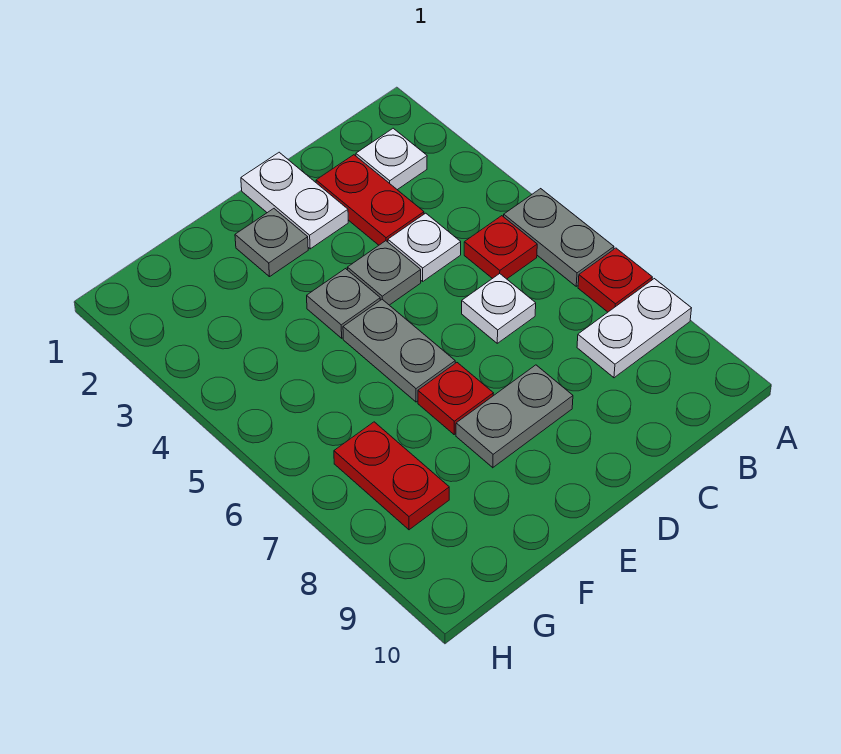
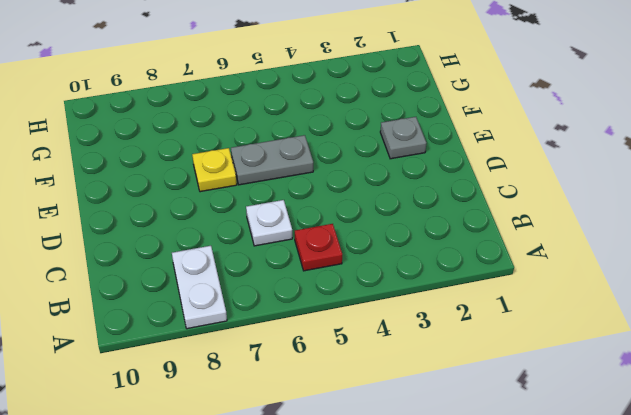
yellow 1x1 plate [192,148,237,192] -> red 1x1 plate [418,363,493,435]
none -> grey 1x2 plate [504,189,614,286]
none -> red 1x1 plate [578,248,652,312]
none -> white 1x1 plate [356,128,427,190]

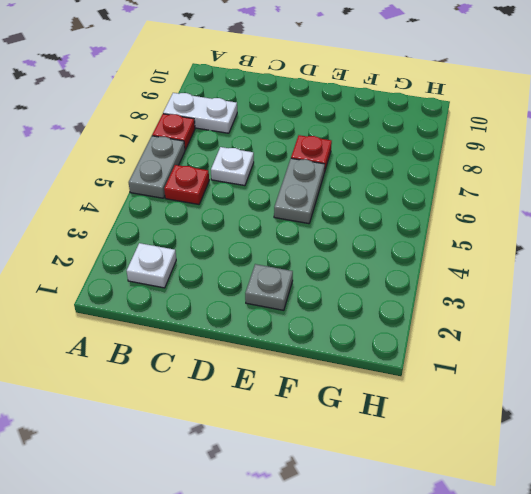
none -> red 1x2 plate [316,155,424,245]
none -> white 1x1 plate [388,213,461,281]
none -> white 1x2 plate [241,152,348,249]

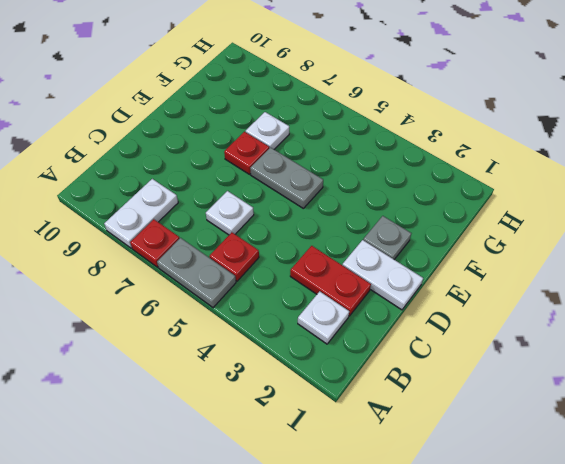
white 1x1 plate [246,112,289,149] -> white 1x1 plate moved to [388,213,461,281]
none -> grey 1x1 plate [347,241,421,305]
none -> grey 1x2 plate [456,365,573,468]
none -> grey 1x1 plate [307,269,380,338]

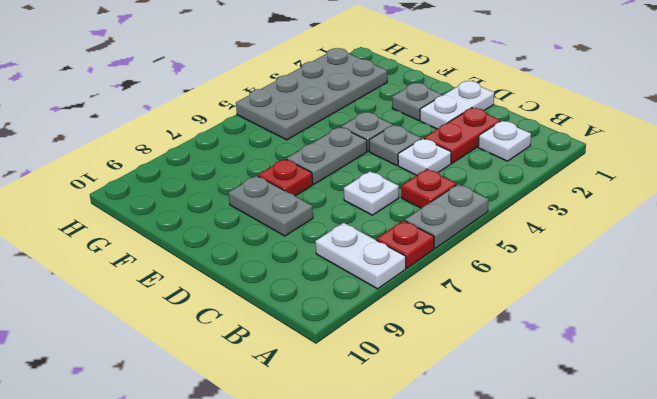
grey 2x4 plate [236,48,387,140] -> none
none -> red 1x2 plate [334,422,449,530]

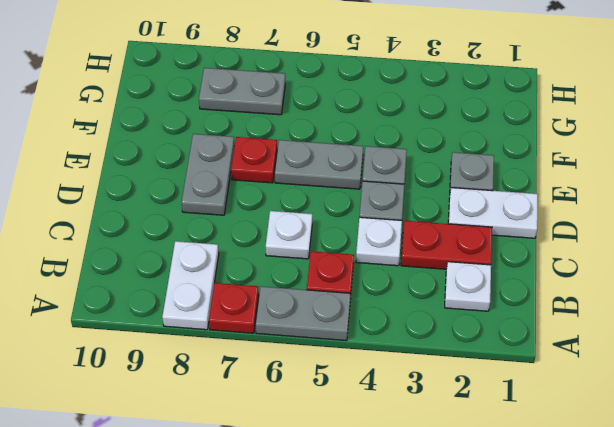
grey 1x2 plate [199,68,285,115] -> red 1x2 plate [334,422,449,530]

